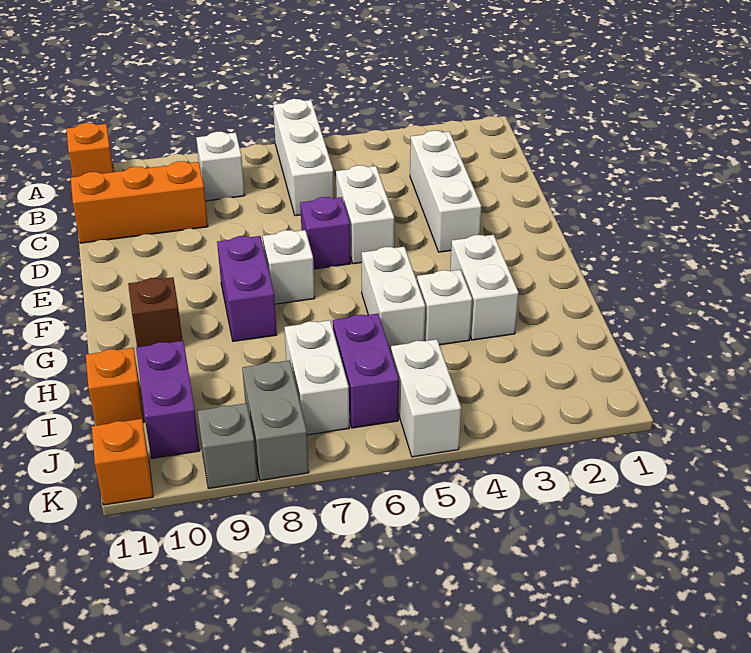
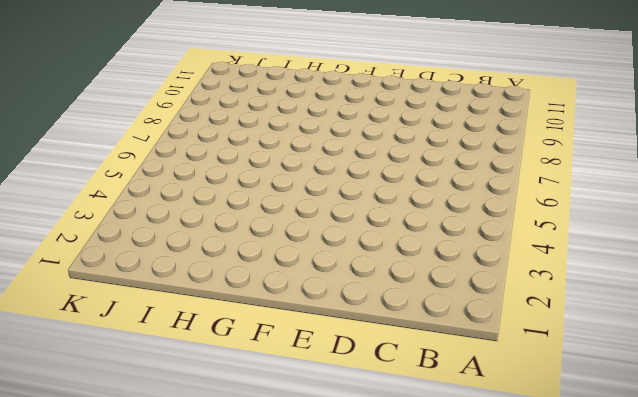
none -> white 1x3 brick [273,99,334,216]
none -> orange 1x1 brick [67,123,114,177]
none -> white 1x1 brick [196,132,245,201]

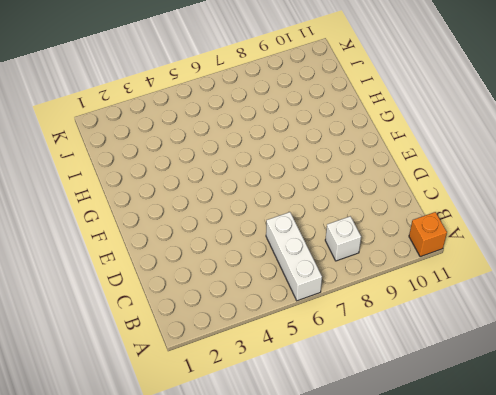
none -> white 1x3 brick [410,131,481,252]
none -> orange 1x3 brick [71,161,208,243]
none -> white 1x2 brick [336,165,394,264]

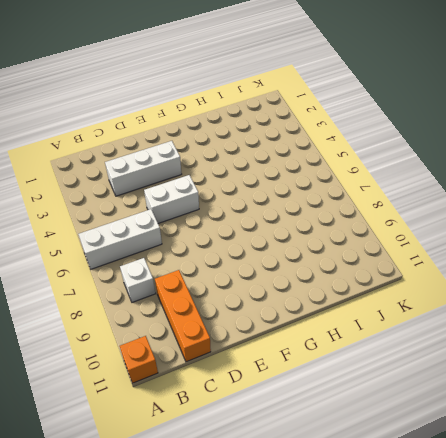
none -> purple 1x1 brick [300,197,351,269]
none -> white 1x1 brick [263,230,315,304]
none -> purple 1x2 brick [217,236,277,341]

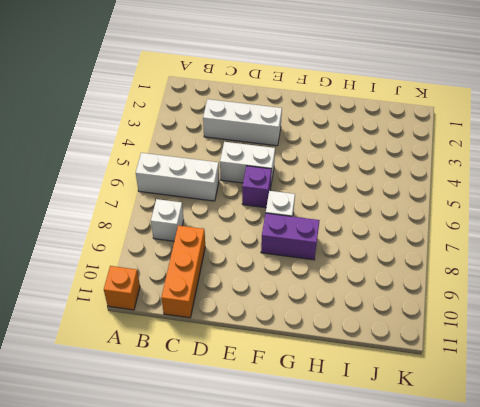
none -> white 1x2 brick [450,235,519,340]
none -> white 1x2 brick [361,247,425,352]
none -> brown 1x1 brick [128,277,182,347]

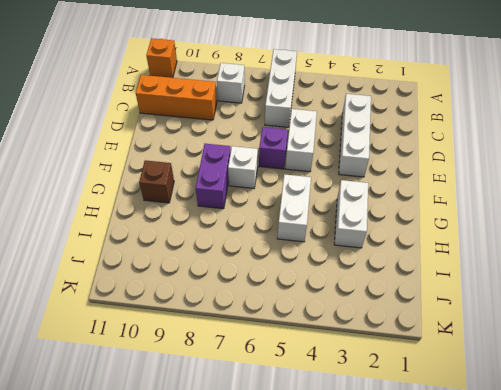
none -> white 1x1 brick [417,270,472,345]
none -> purple 1x2 brick [333,314,399,428]
none -> white 1x2 brick [284,320,349,435]

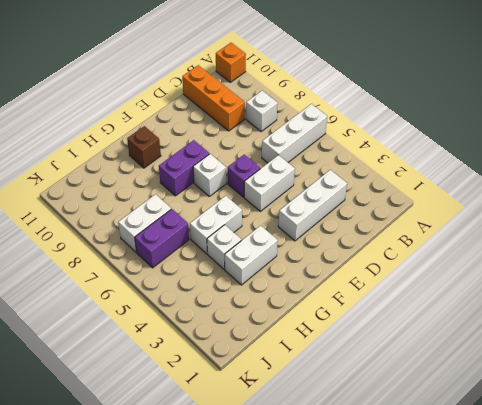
none -> purple 1x2 brick [136,341,200,458]
none -> orange 1x1 brick [86,348,144,425]
none -> white 1x2 brick [391,339,461,457]

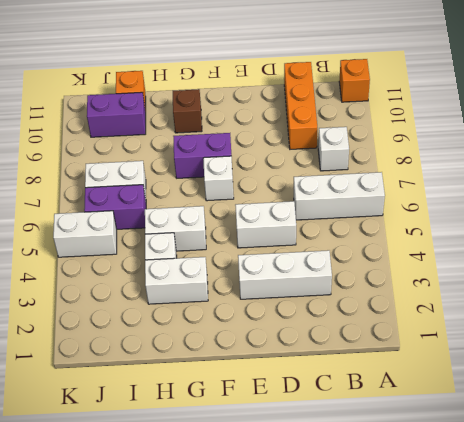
none -> purple 1x1 brick [300,197,351,269]
none -> grey 1x2 brick [242,360,309,481]
none -> grey 1x1 brick [197,403,257,489]

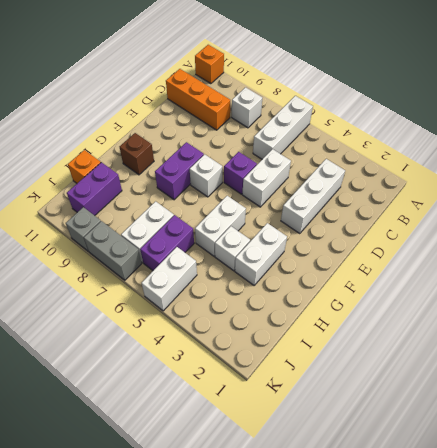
grey 1x2 brick [84,221,142,280] -> grey 1x2 brick turned to [242,360,309,481]
none -> orange 1x1 brick [92,419,153,505]

